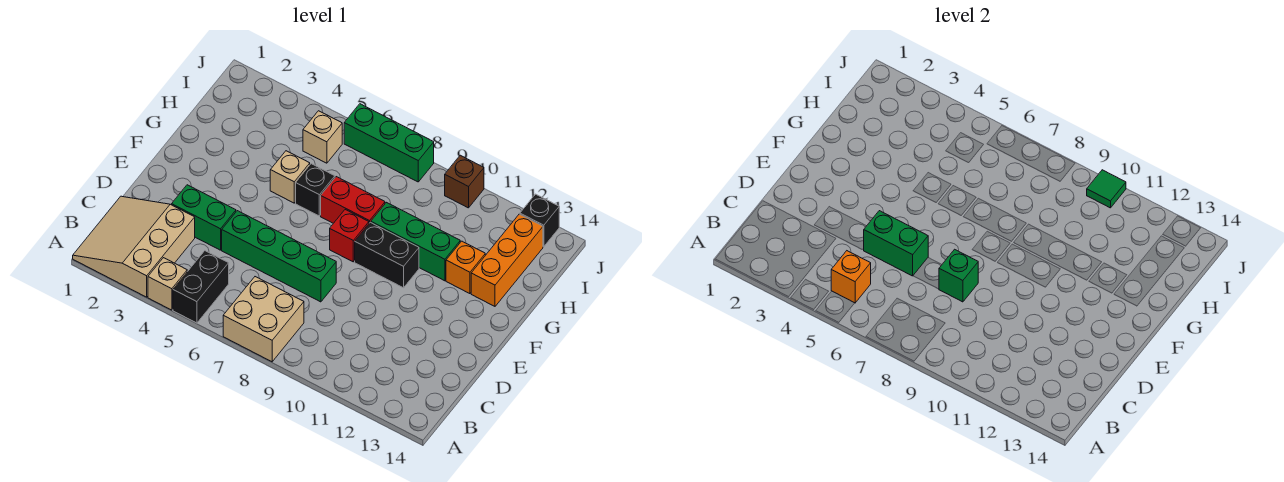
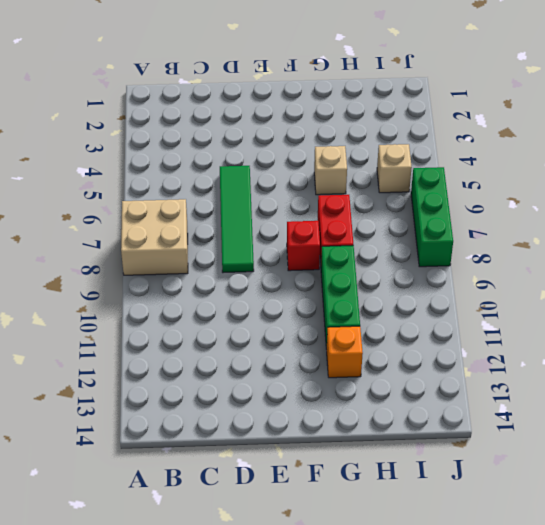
green 1x4 tile [220,166,254,273] -> green 1x4 brick [222,211,336,302]
none -> tan 3x3 slope [73,196,195,297]
none -> tan 1x1 brick [148,258,187,310]
none -> black 1x2 brick [173,251,229,323]

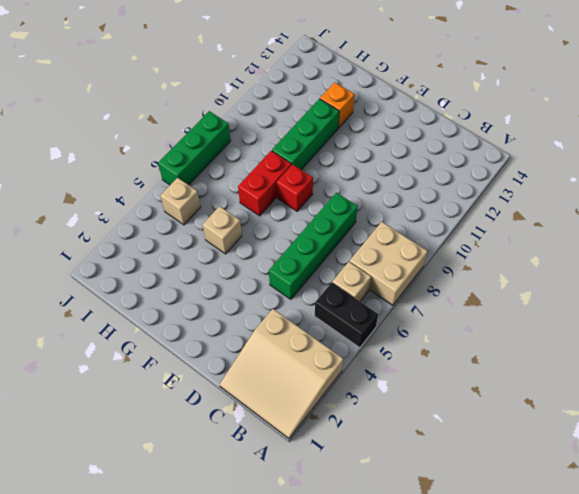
tan 1x1 brick [332,262,371,301] -> tan 1x1 brick moved to [148,258,187,310]
none -> green 1x2 brick [172,185,236,250]
none -> black 1x2 brick [355,222,419,288]
none -> black 1x1 brick [296,164,335,216]

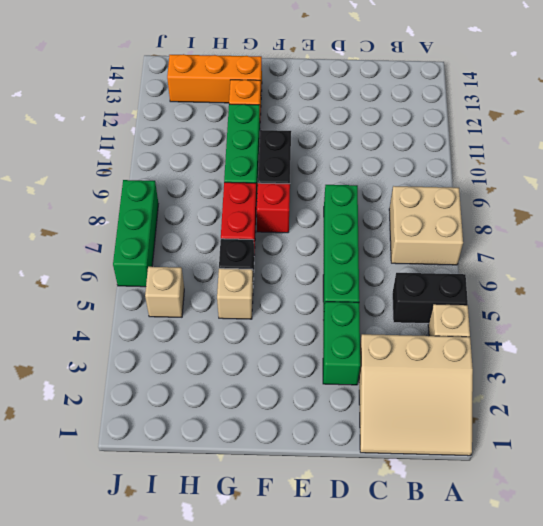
none -> brown 1x1 brick [445,155,484,208]
none -> black 1x1 brick [520,194,559,247]
none -> orange 1x1 brick [831,251,871,303]

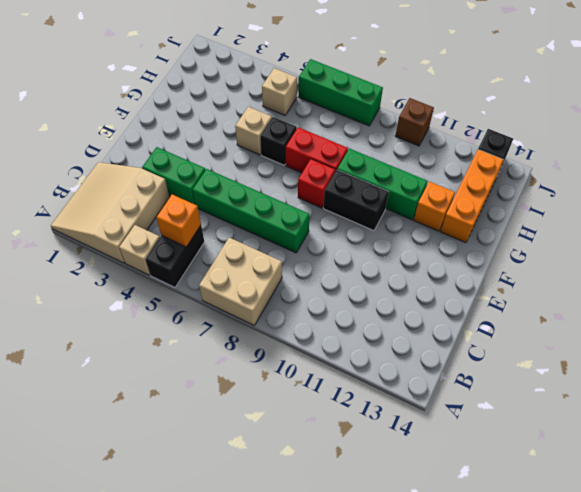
none -> green 1x2 brick [863,211,928,276]
none -> green 1x1 brick [939,249,978,302]
none -> green 1x1 tile [1087,170,1126,208]

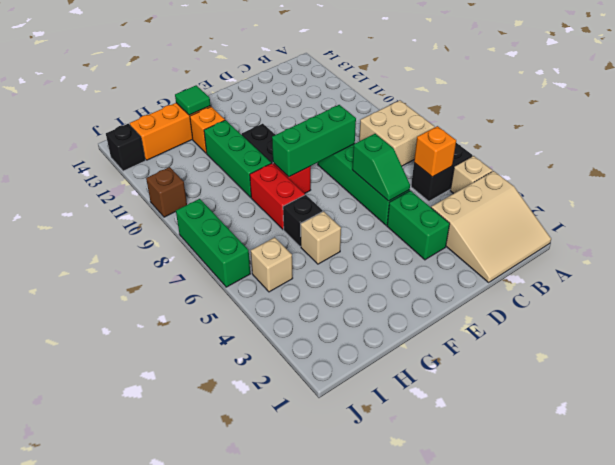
green 1x2 slope [352,134,410,201] -> green 1x2 brick [863,211,928,276]
green 1x3 brick [272,105,356,177] -> green 1x1 brick [939,249,978,302]
green 1x1 tile [175,85,210,115] -> green 1x1 tile moved to [1087,170,1126,208]

